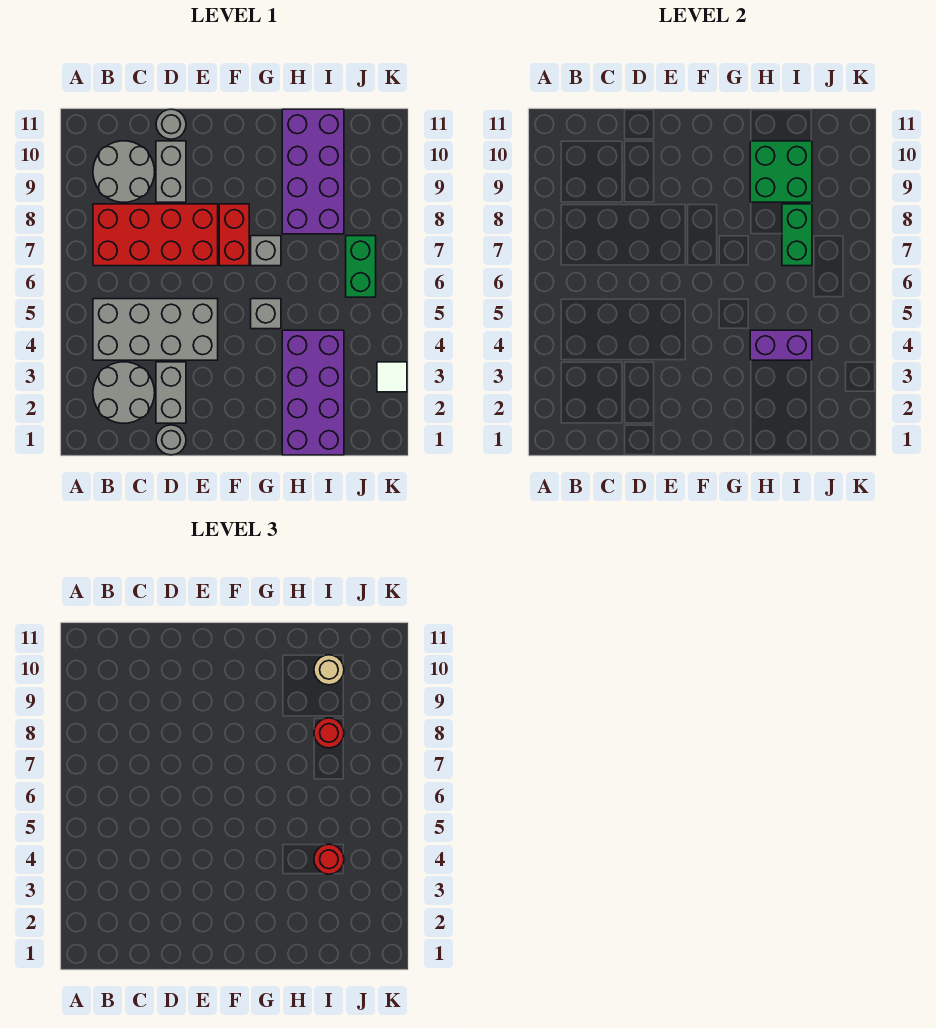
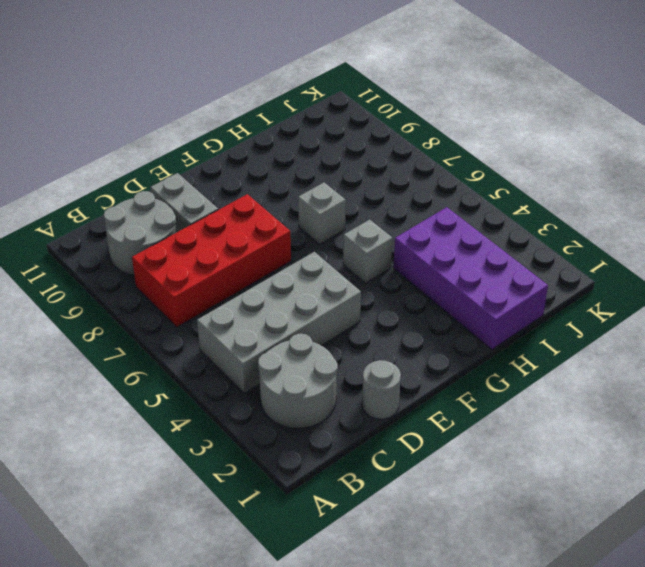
none -> grey 1x2 brick [156,362,186,423]
none -> grey 1x1 round brick [156,109,186,139]
none -> red 1x2 brick [219,204,249,266]

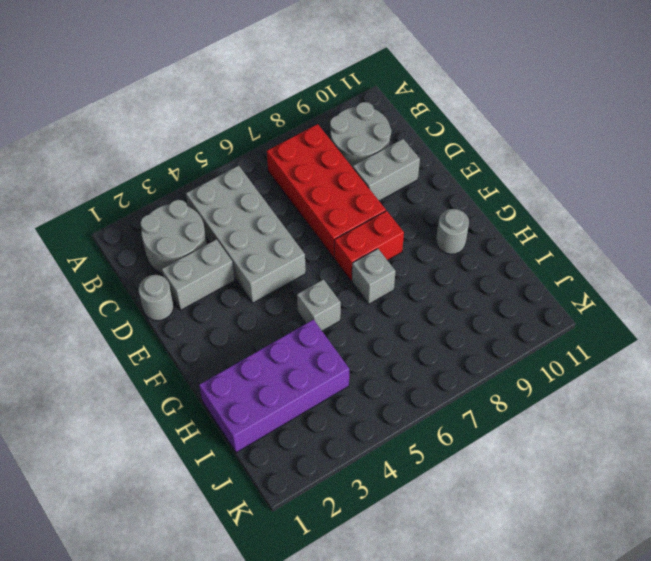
grey 1x1 round brick [436,209,469,254] -> grey 1x1 round brick moved to [156,109,186,139]
none -> purple 2x4 brick [282,109,344,234]
none -> green 1x2 brick [346,236,376,297]
none -> white 1x1 tile [377,362,407,392]

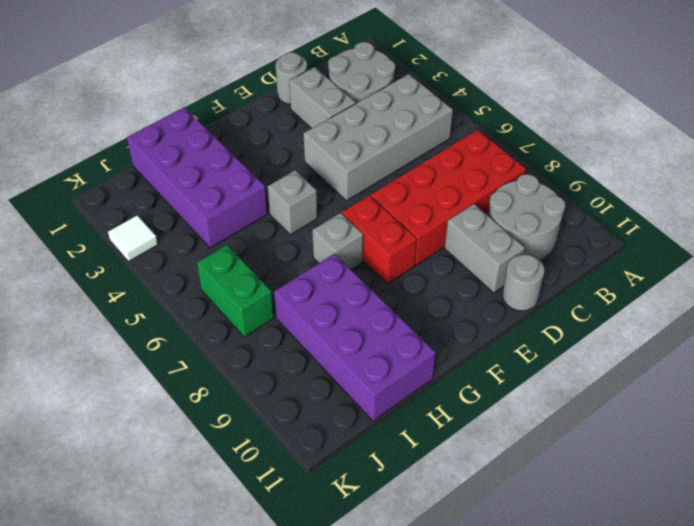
none -> purple 1x2 brick [750,330,812,360]
none -> green 2x2 brick [750,141,812,202]
none -> green 1x2 brick [782,204,812,266]

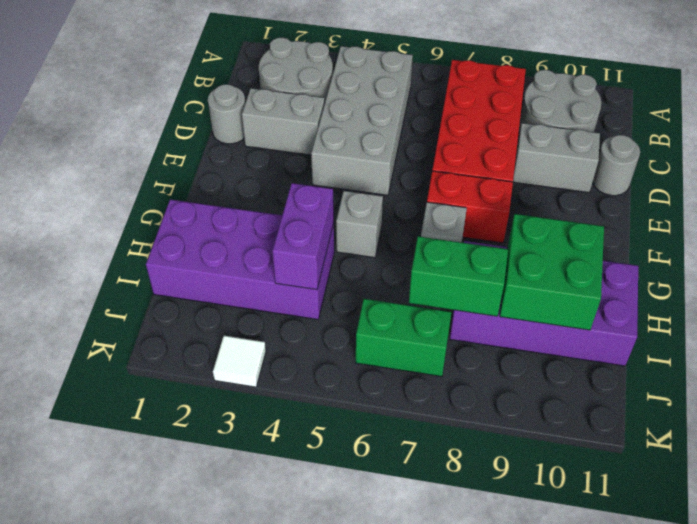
none -> red 1x1 round brick [314,844,344,874]
none -> red 1x1 round brick [314,718,344,748]
none -> tan 1x1 round brick [314,655,344,685]

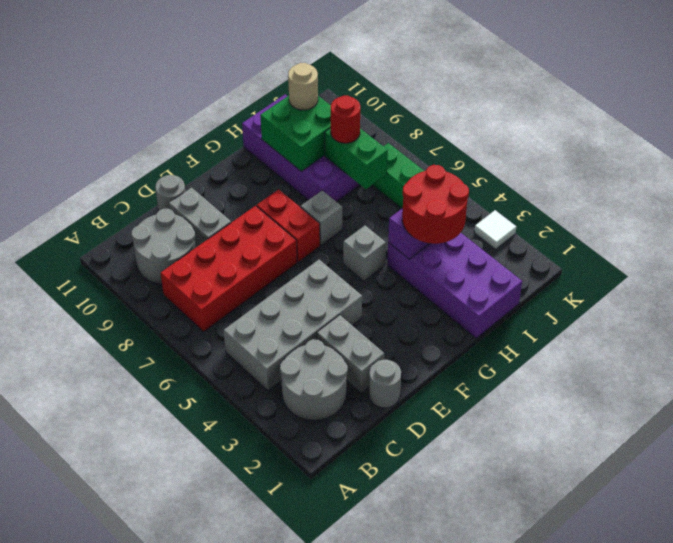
red 2x2 round brick [402,165,469,244] -> red 1x1 round brick [314,844,344,874]

